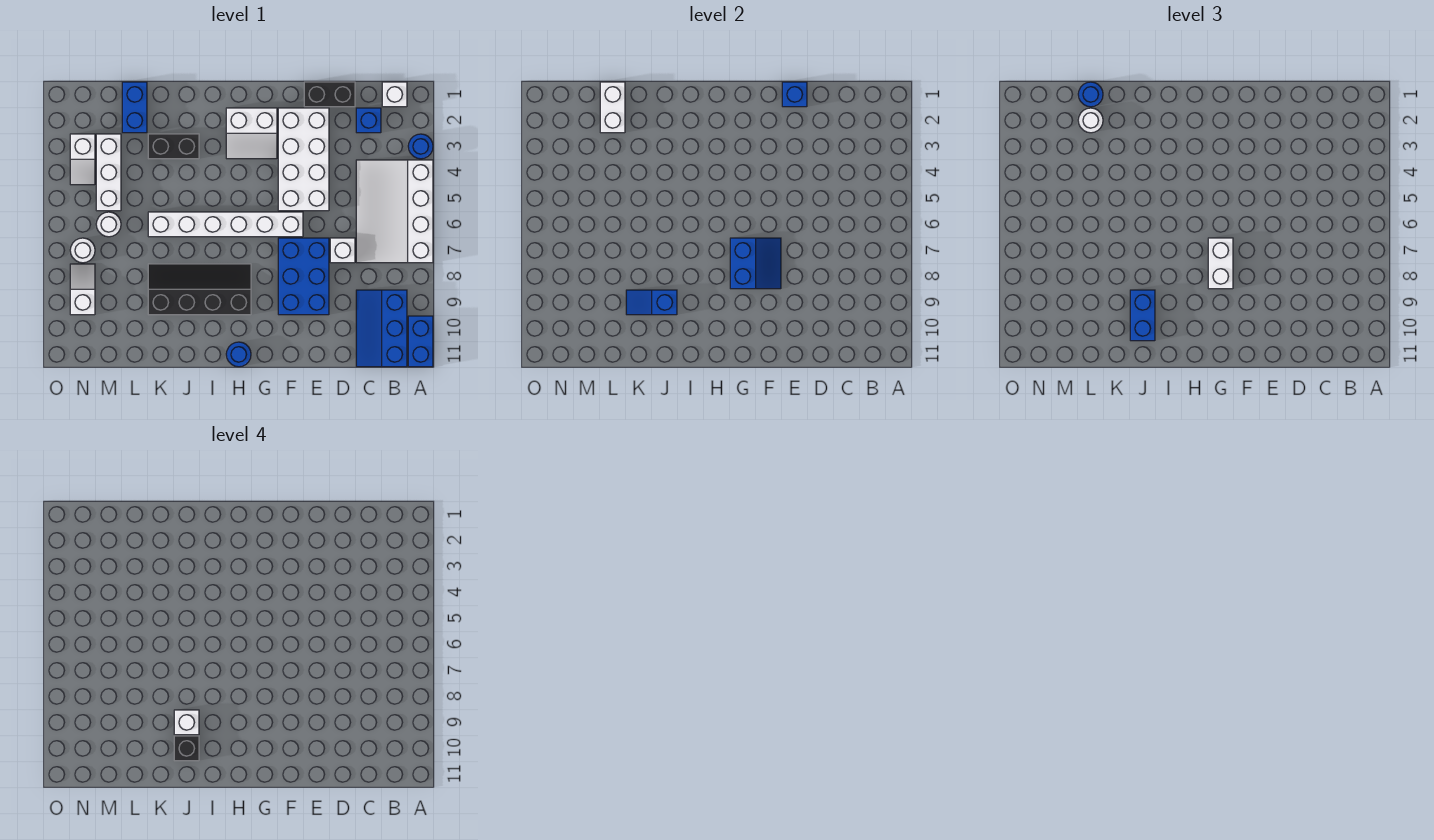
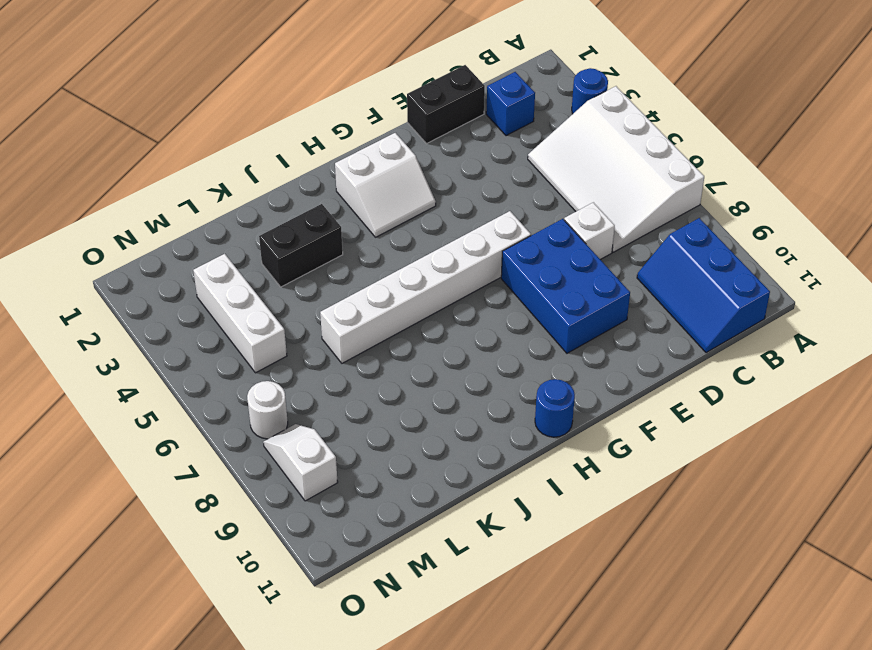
none -> blue 1x2 brick [408,316,433,367]
none -> white 1x1 brick [382,82,407,107]
none -> white 2x4 brick [278,108,329,211]
none -> black 2x4 slope [148,264,251,315]

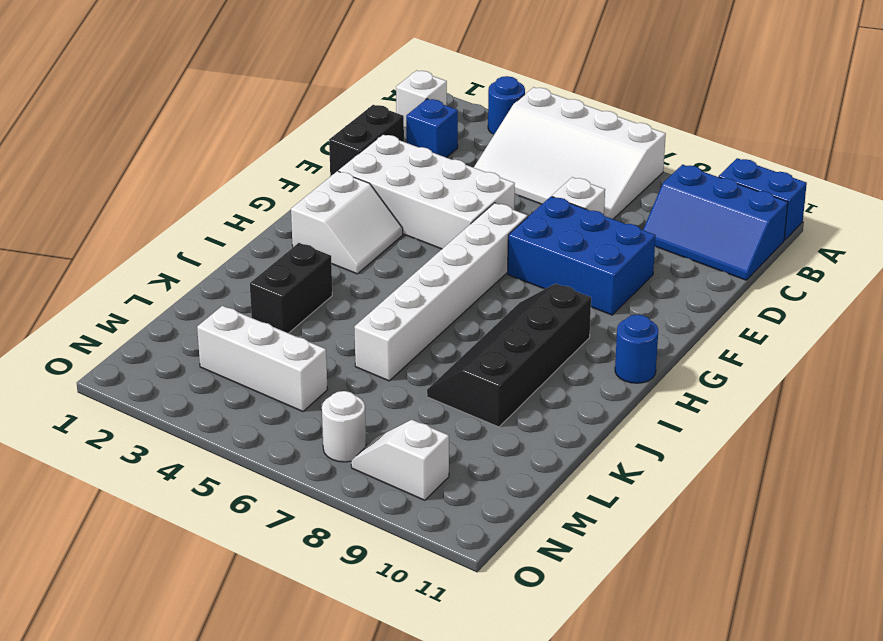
none -> blue 1x2 brick [122,82,147,133]
none -> white 1x1 round brick [96,212,121,237]
none -> white 1x2 slope [70,134,95,185]
none -> blue 1x1 brick [782,82,807,107]

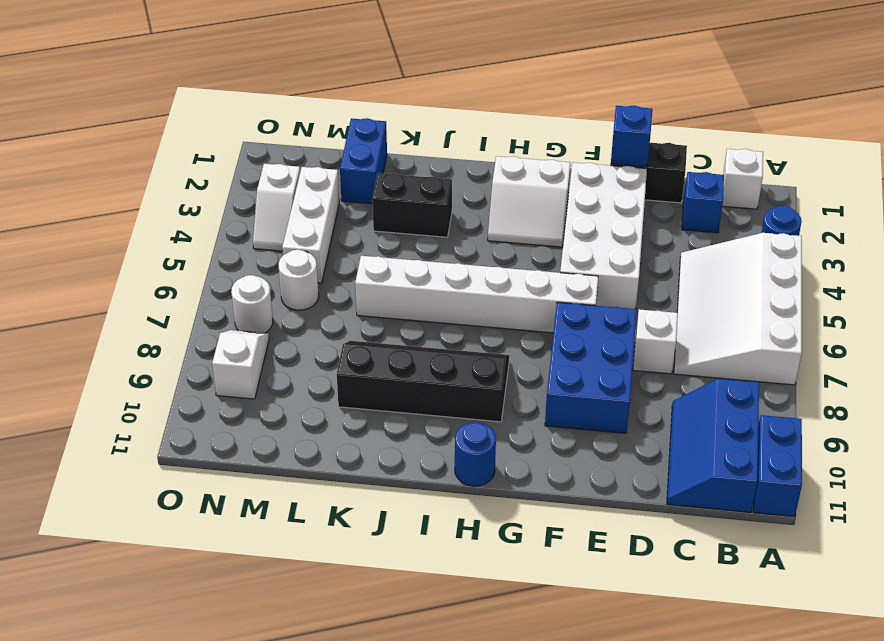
none -> blue 2x2 slope [730,238,781,289]
none -> blue 1x2 slope [626,290,677,315]
none -> white 1x2 brick [600,82,625,133]
none -> white 1x2 brick [1208,238,1233,289]

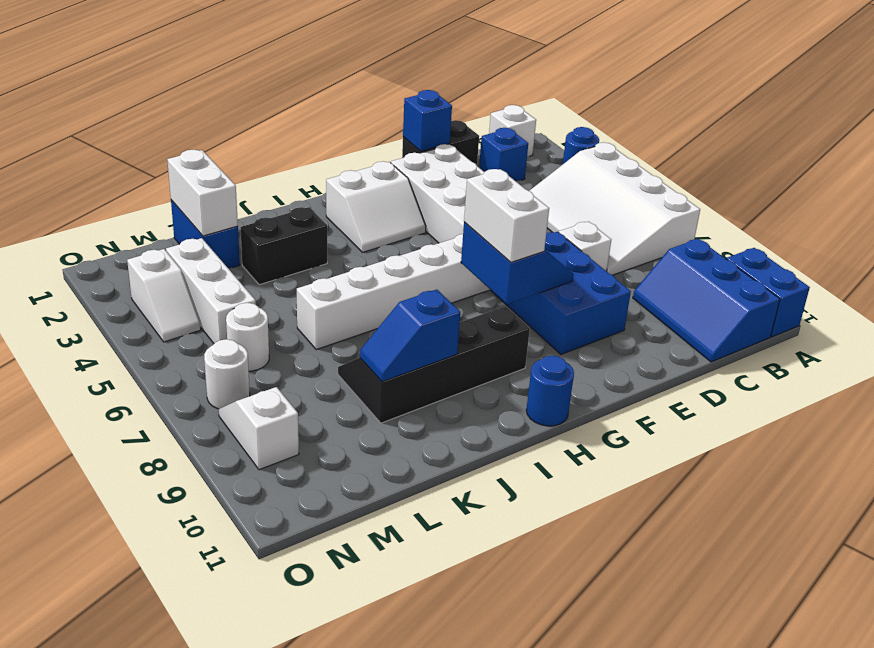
none -> blue 1x2 brick [1130,290,1155,341]
none -> blue 1x1 round brick [1078,82,1103,107]
none -> white 1x1 round brick [1078,108,1103,133]
none -> white 1x1 brick [174,710,199,735]

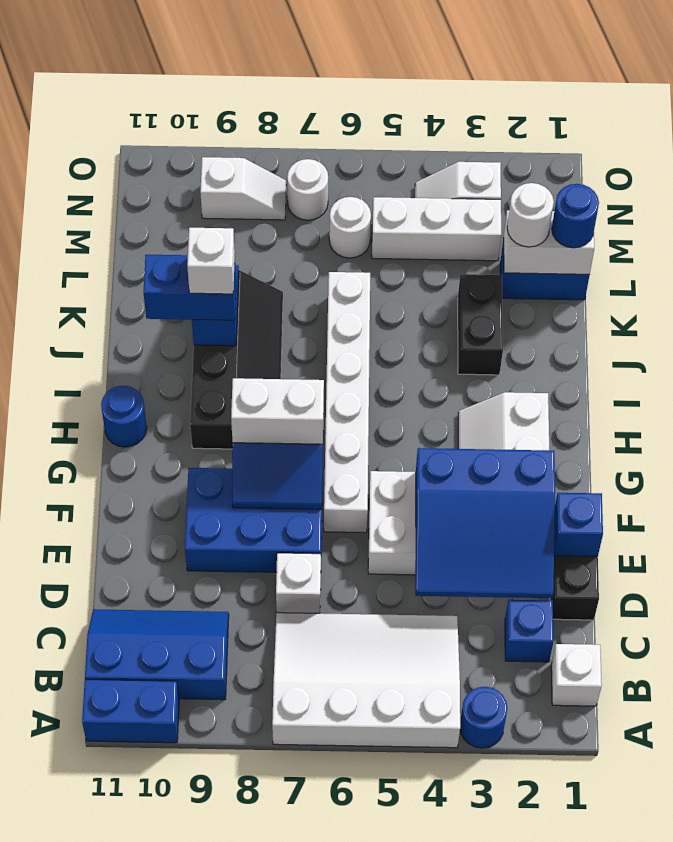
blue 3x3 slope [415,448,555,598] -> none
none -> black 1x1 brick [174,736,199,761]

